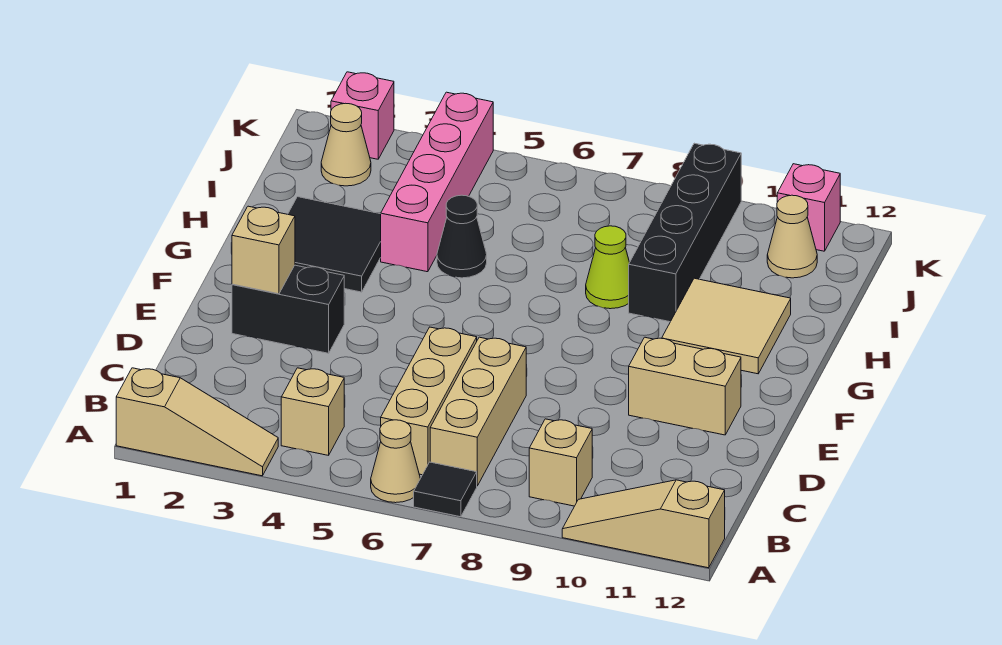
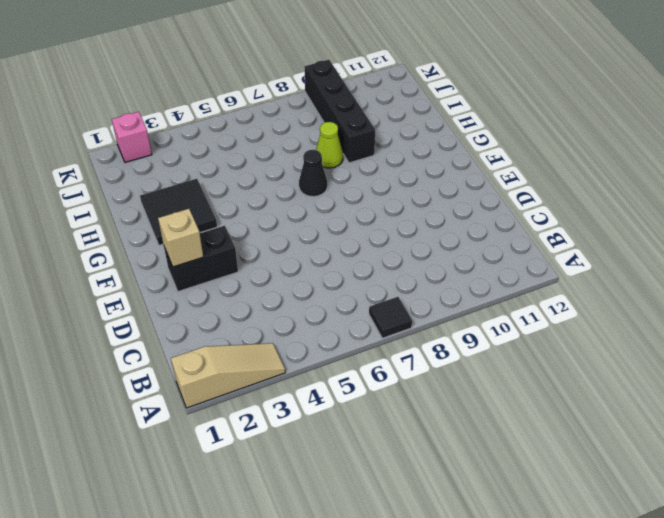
black 1x1 cone [299,150,327,197] -> black 1x1 cone moved to [437,195,487,278]
none -> tan 1x1 cone [371,420,420,503]
none -> tan 1x3 slope [562,480,725,568]
none -> tan 1x1 brick [281,368,344,455]

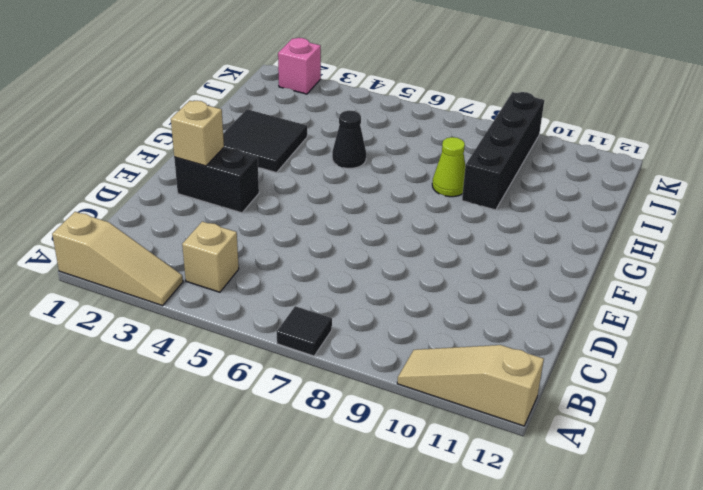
none -> tan 1x1 cone [371,420,420,503]
none -> tan 1x3 brick [381,327,477,475]
none -> tan 1x3 brick [430,337,526,486]

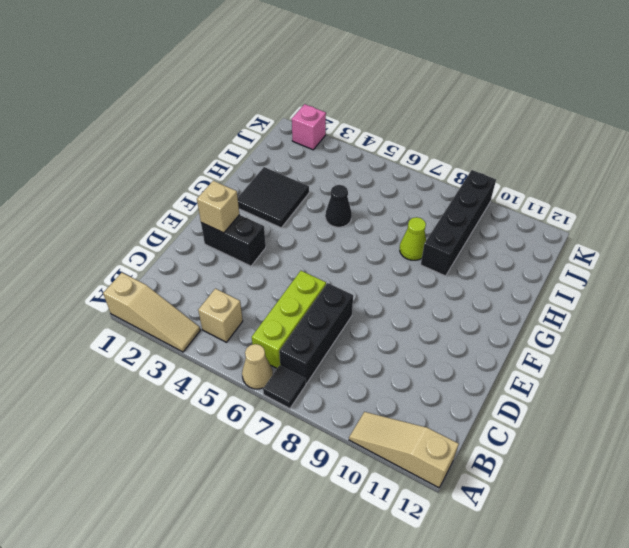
lime 1x3 brick [252,271,326,368] -> tan 1x3 brick [381,327,477,475]
black 1x3 brick [279,283,353,384] -> tan 1x3 brick [430,337,526,486]
none -> tan 1x1 brick [529,419,592,506]
none -> tan 1x2 brick [629,337,741,435]
none -> tan 2x2 tile [662,278,791,374]

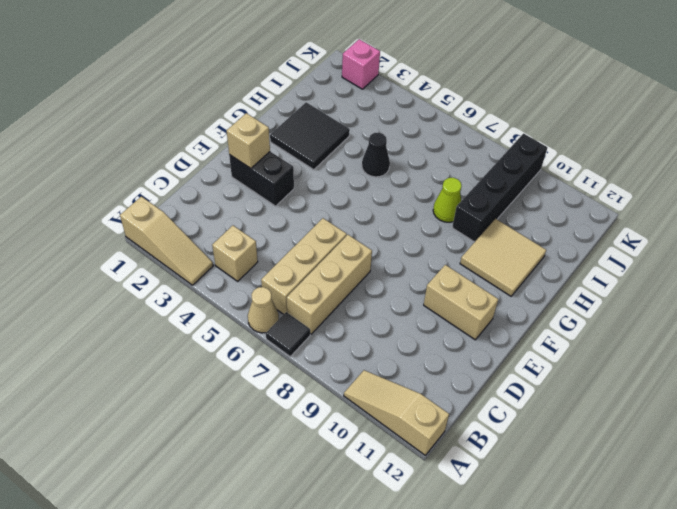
none -> tan 1x1 brick [529,419,592,506]
none -> pink 1x4 brick [381,92,493,272]
none -> tan 1x1 cone [321,103,371,186]

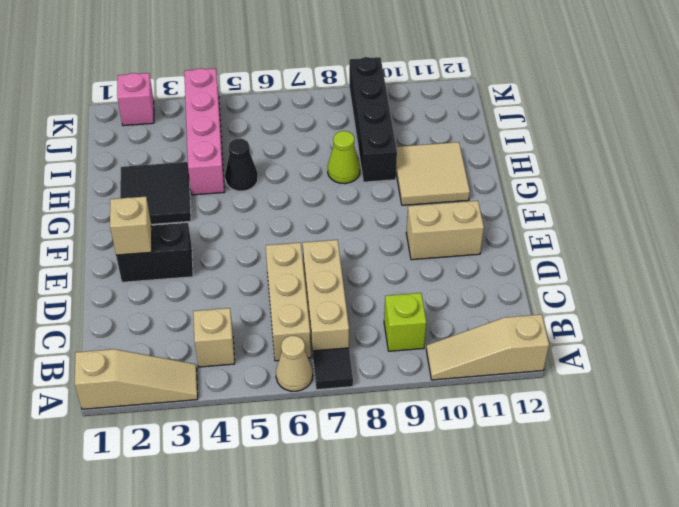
lime 1x1 brick [384,293,426,351] -> tan 1x1 brick [529,419,592,506]
none -> tan 1x1 cone [321,103,371,186]
none -> tan 1x1 cone [767,195,817,278]
none -> pink 1x1 brick [777,164,840,251]

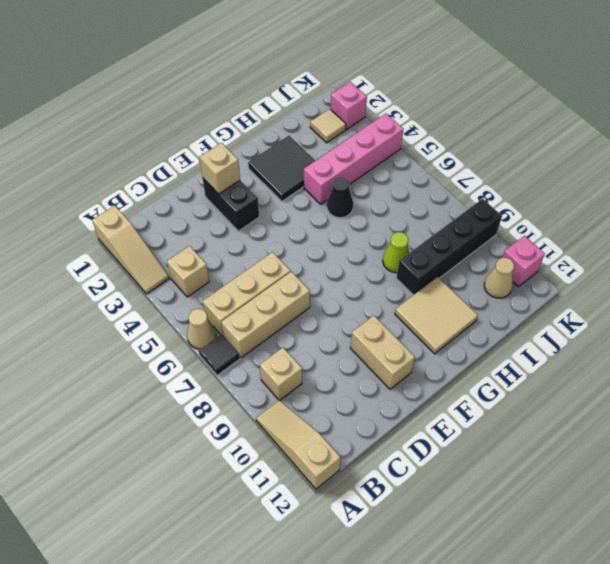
tan 1x1 tile [310,109,346,143] -> tan 1x1 cone [321,103,371,186]

